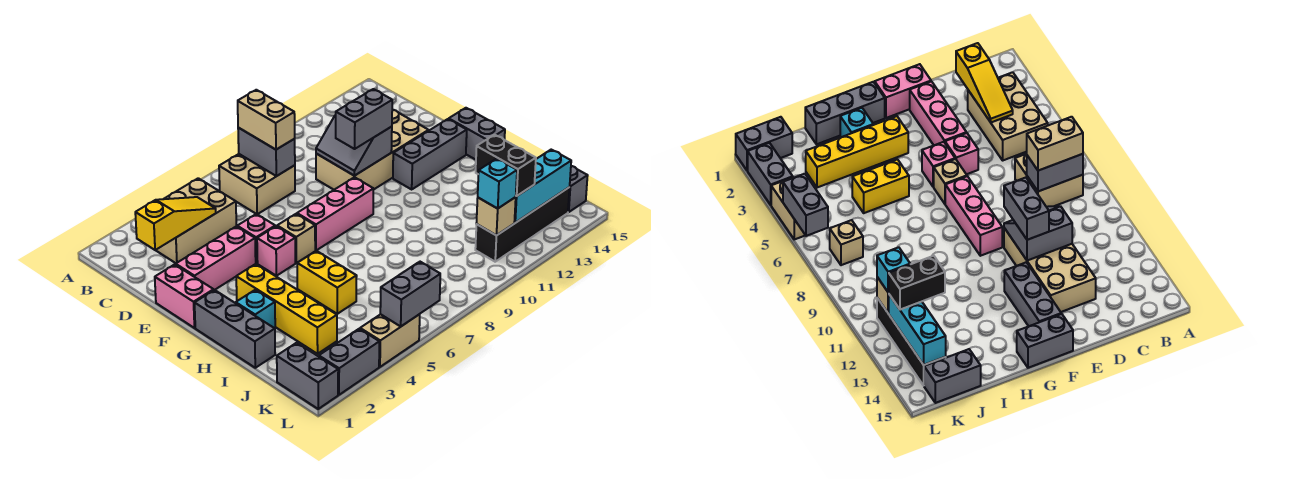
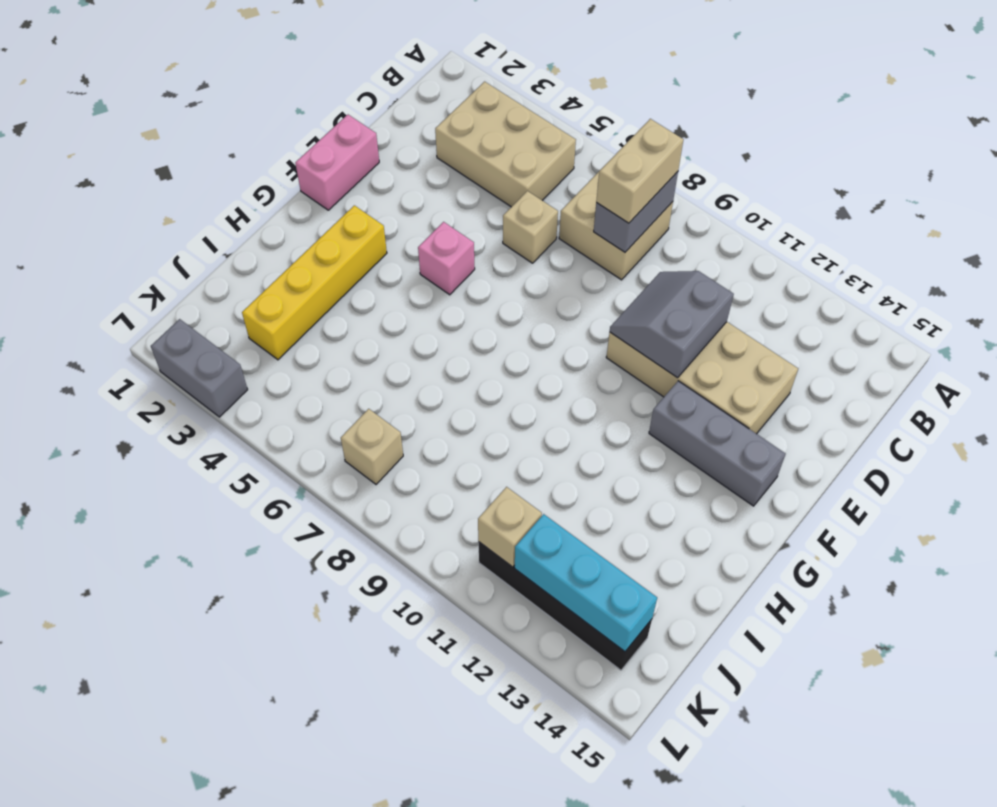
tan 1x1 brick [503,191,558,263] -> tan 1x1 brick moved to [277,214,315,263]
none -> pink 1x3 brick [176,226,256,290]
none -> pink 1x1 brick [237,214,275,263]
none -> pink 1x3 brick [297,177,373,250]
none -> grey 1x2 brick [449,108,505,160]

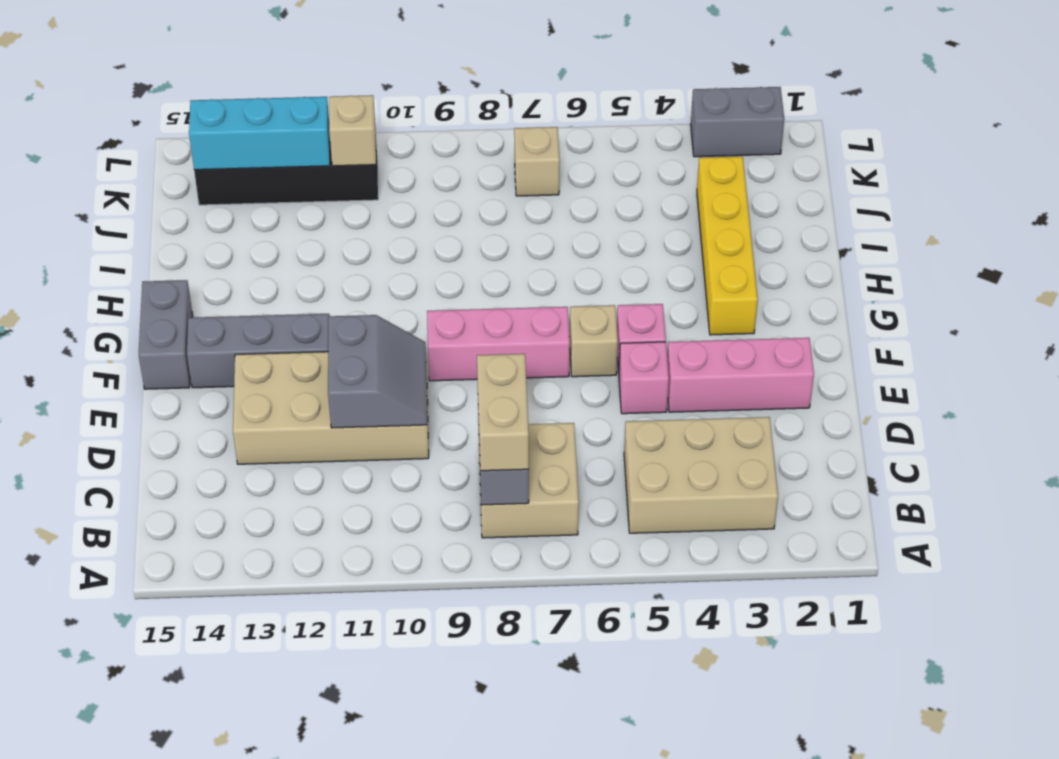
none -> pink 1x2 brick [155,264,214,328]
none -> grey 1x3 brick [195,290,275,368]
none -> cyan 1x1 brick [236,290,275,328]
none -> yellow 1x2 brick [297,251,357,314]

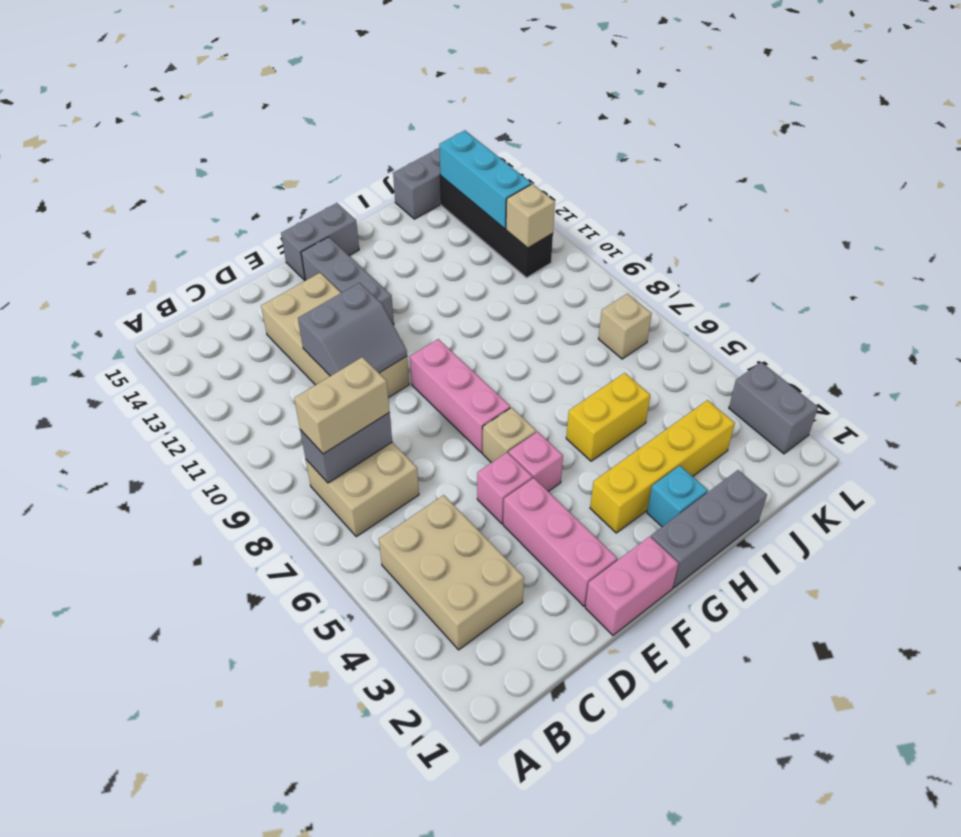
none -> grey 1x2 brick [277,343,338,409]
none -> tan 1x2 brick [360,314,420,367]
none -> yellow 1x3 slope [135,197,216,250]
none -> grey 1x2 brick [380,262,440,326]

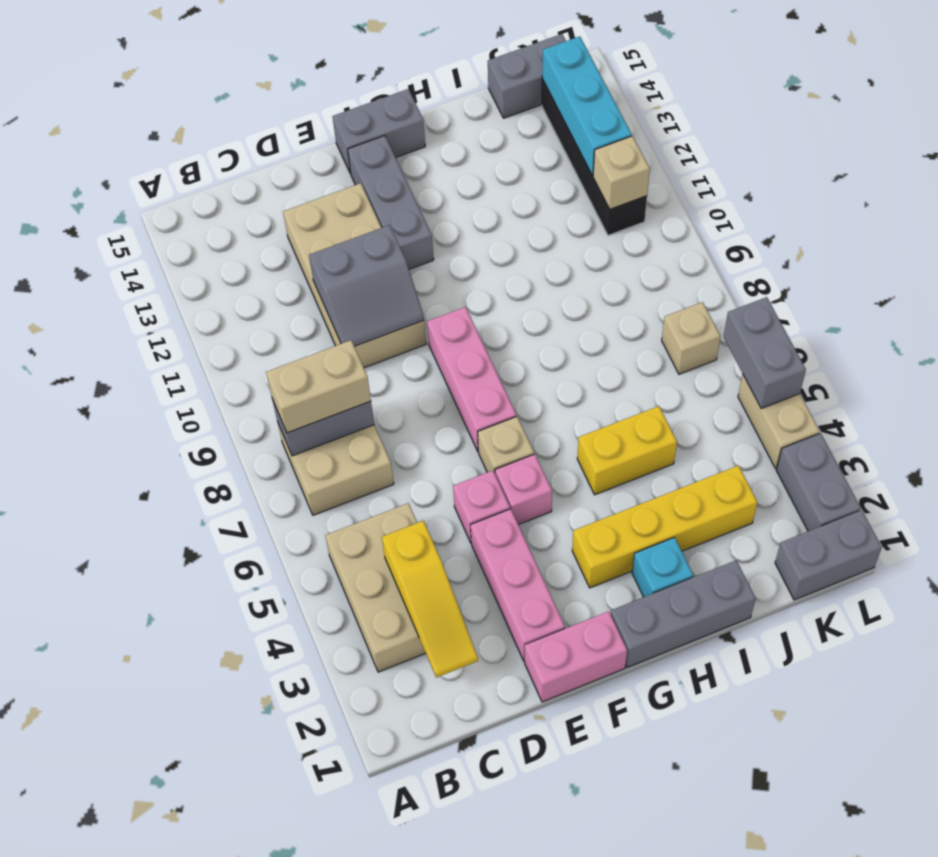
yellow 1x3 slope [382,521,478,678] -> yellow 1x3 slope turned to [135,197,216,250]
none -> grey 1x2 brick [336,89,392,149]
none -> black 1x2 brick [476,135,536,196]
none -> cyan 1x1 brick [478,159,517,209]

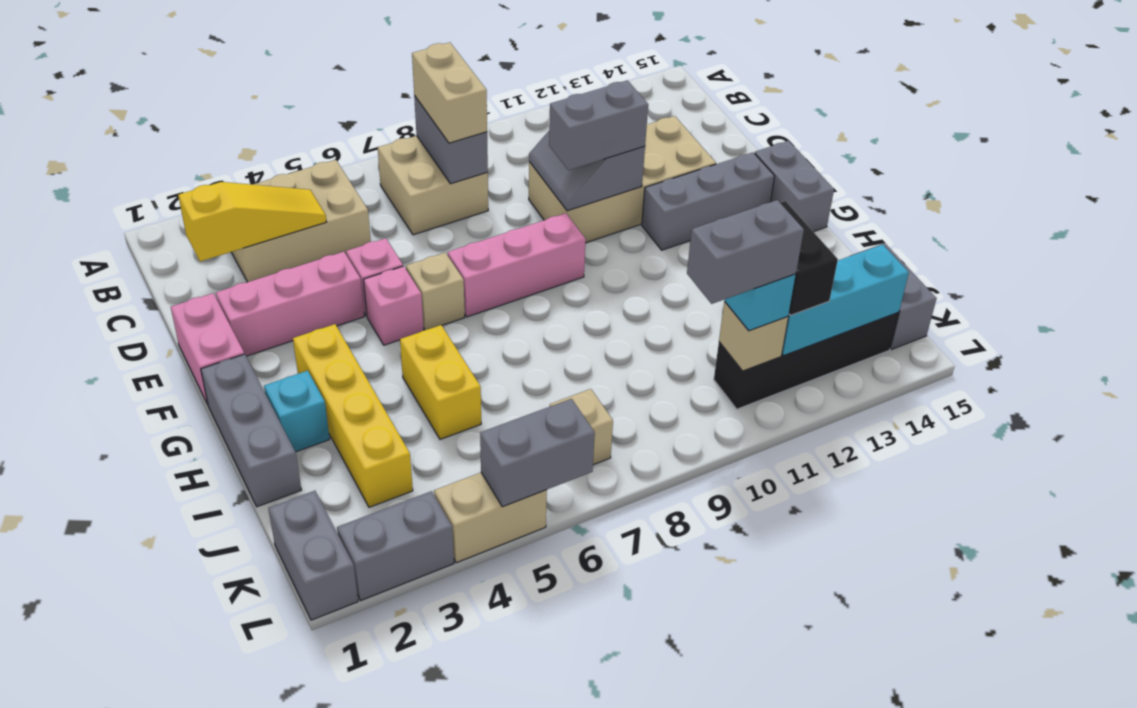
grey 1x2 brick [687,200,804,304] -> none

